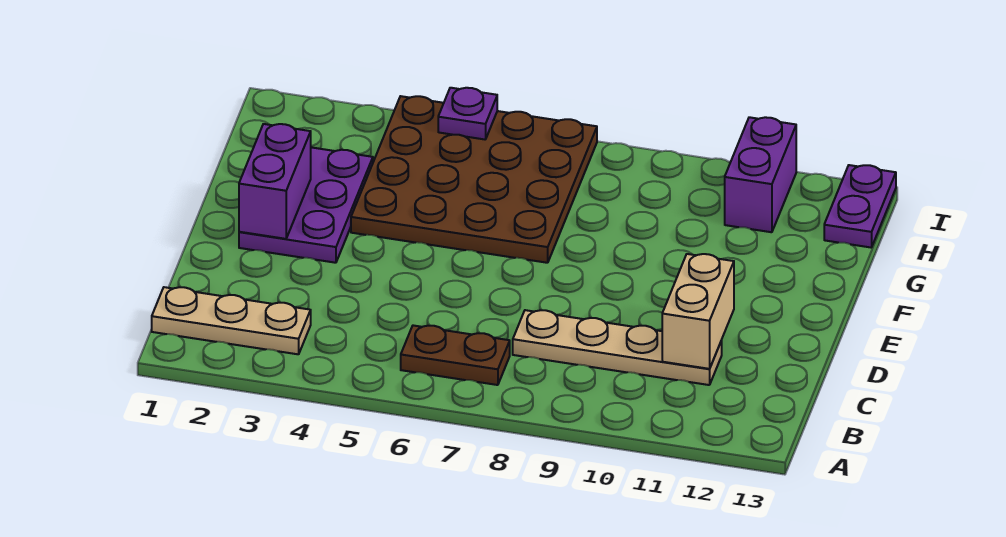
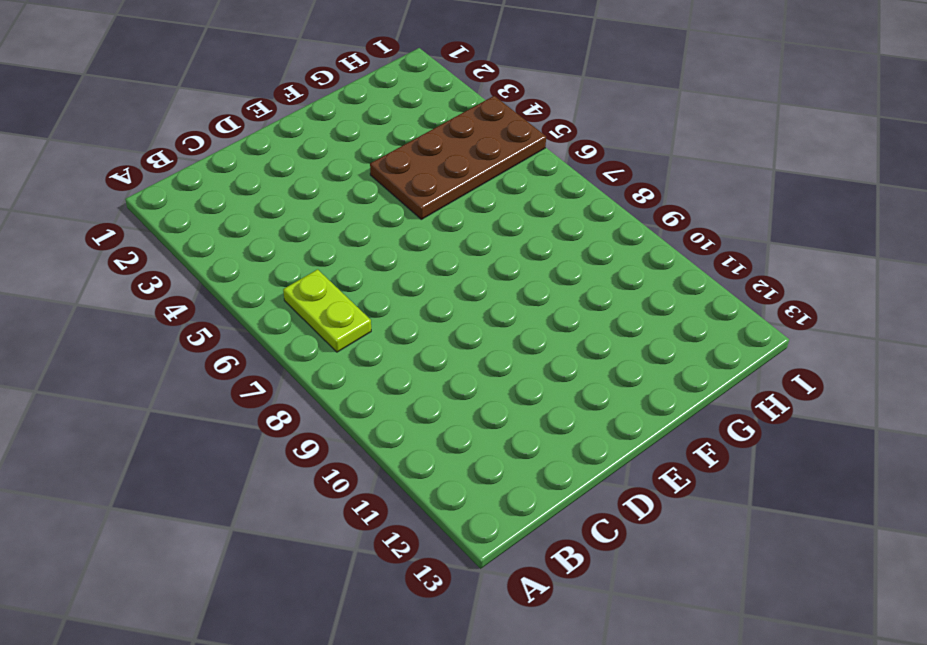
lime 1x2 plate [283,269,371,352] -> brown 1x2 plate [401,325,510,385]
brown 2x4 plate [370,96,546,219] -> brown 4x4 plate [351,96,597,263]
none -> tan 1x3 plate [152,287,311,354]
none -> tan 1x4 plate [513,310,722,385]

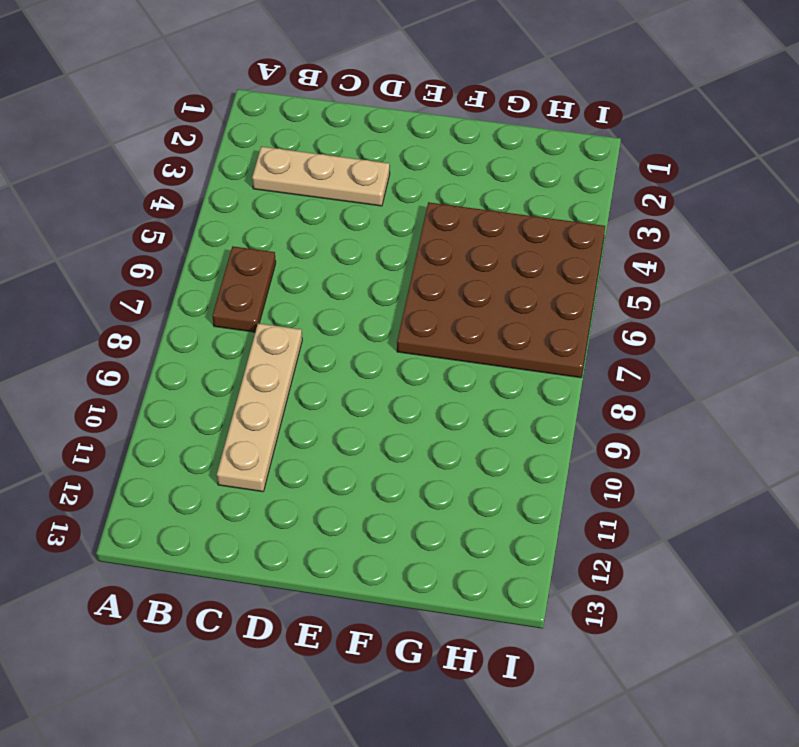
tan 1x3 plate [252,147,390,206] -> tan 1x3 plate turned to [152,287,311,354]
none -> purple 2x3 plate [239,147,373,263]
none -> purple 1x2 brick [725,117,796,232]

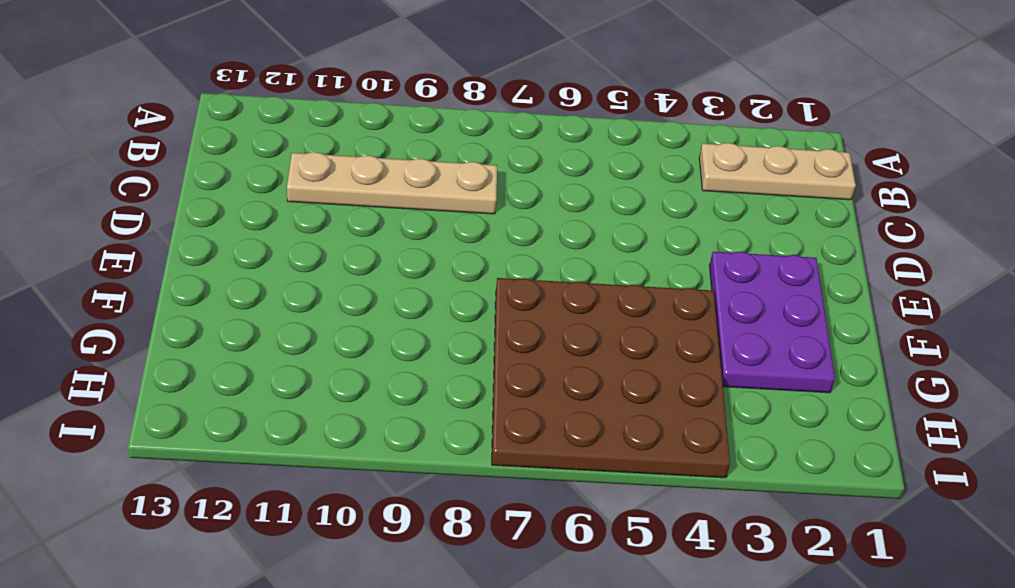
none -> brown 1x2 plate [401,325,510,385]
none -> purple 1x2 brick [725,117,796,232]

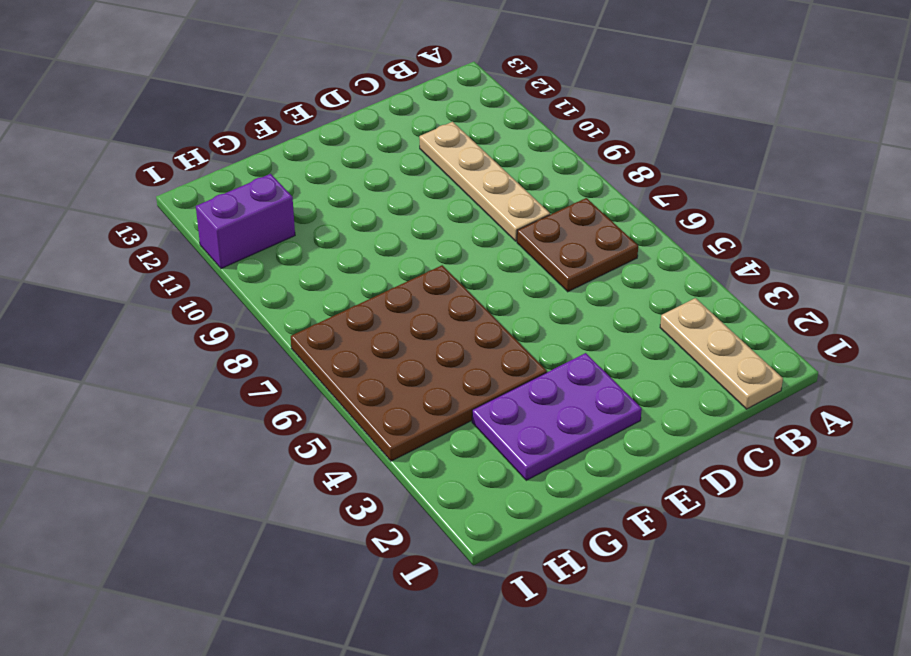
brown 2x2 plate [517,198,638,292] -> brown 1x2 plate [401,325,510,385]
none -> purple 1x2 plate [824,165,896,247]
none -> tan 1x2 brick [662,254,734,369]

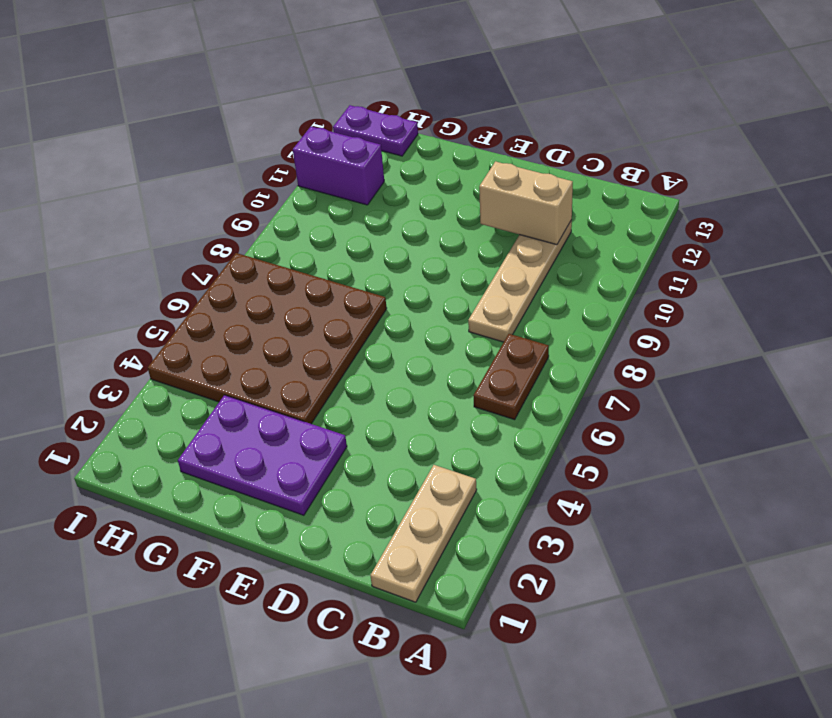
none -> purple 1x2 brick [239,124,311,239]
none -> purple 1x1 plate [438,88,497,139]

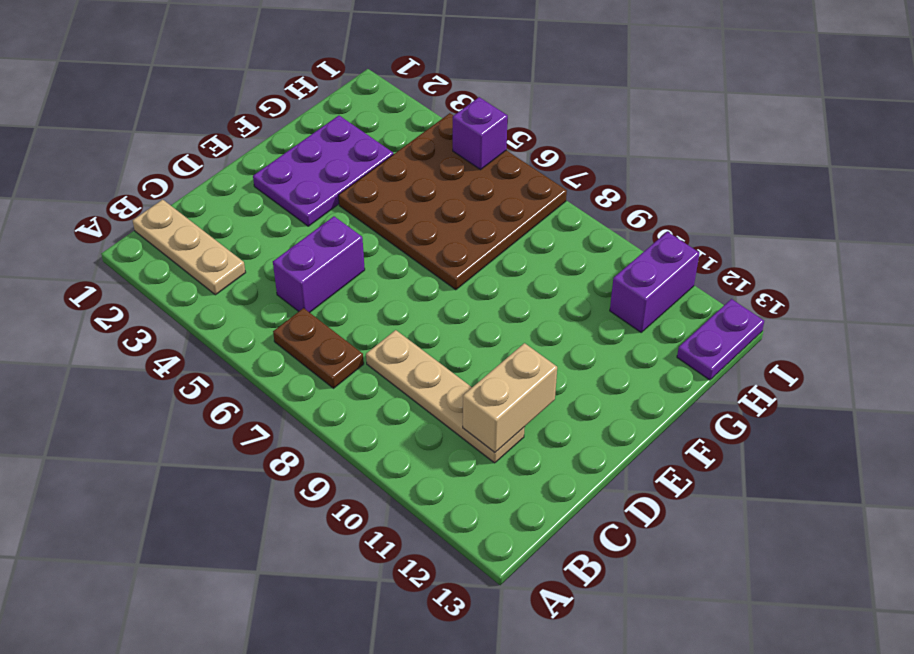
purple 1x2 brick [273,216,365,313] -> purple 1x2 brick moved to [239,124,311,239]
purple 1x1 brick [453,97,508,170] -> purple 1x1 plate [438,88,497,139]

